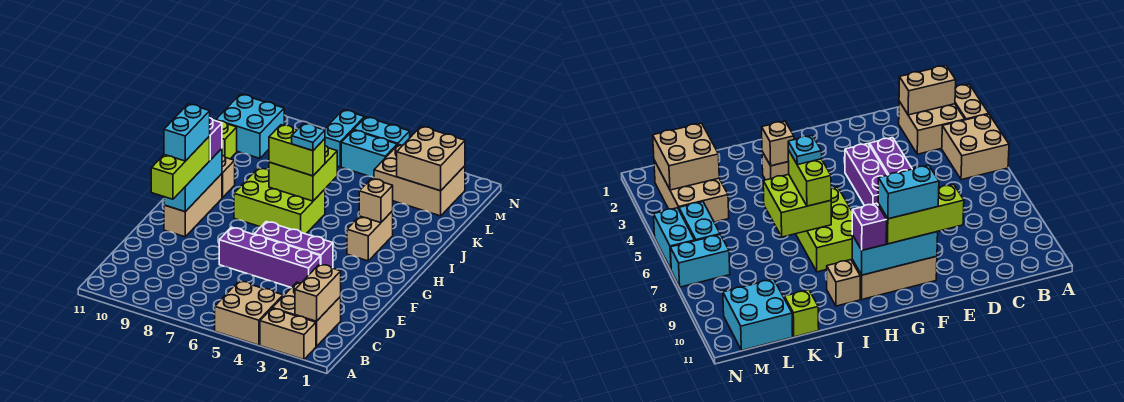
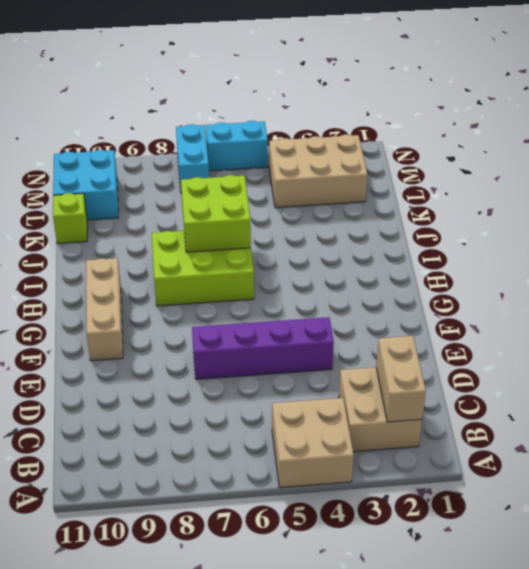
none -> tan 1x2 brick [260,308,316,360]
none -> purple 1x3 brick [254,222,333,268]
none -> tan 1x2 brick [347,211,393,261]

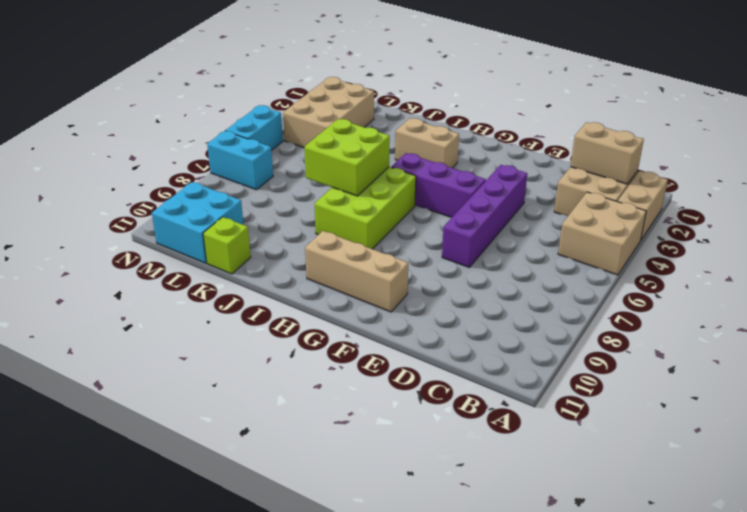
purple 1x3 brick [391,153,486,218] -> purple 1x3 brick turned to [254,222,333,268]
none -> tan 1x1 brick [222,155,235,198]
none -> cyan 1x2 brick [341,130,397,178]
none -> cyan 1x3 brick [164,149,222,212]

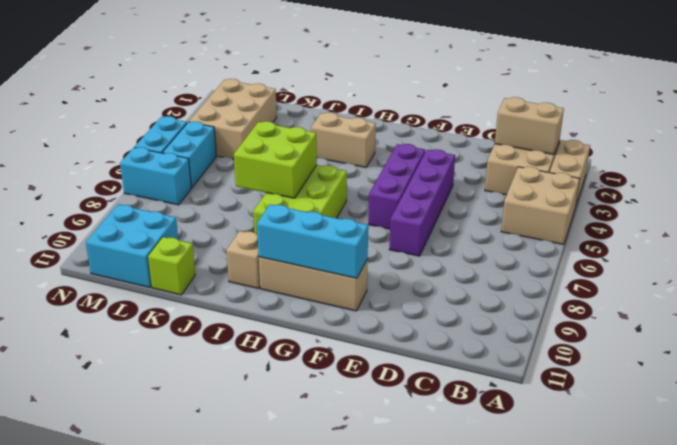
none -> tan 1x1 brick [359,179,393,223]
none -> tan 2x2 brick [397,126,465,191]
none -> lime 1x3 brick [151,136,210,199]

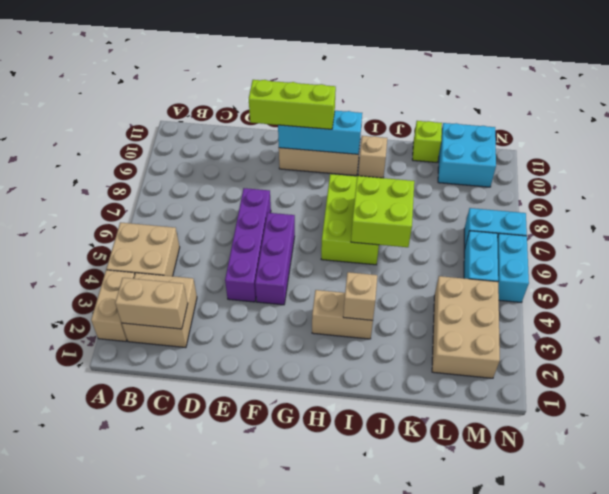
none -> tan 2x2 brick [397,126,465,191]
none -> purple 1x1 brick [210,118,222,160]
none -> lime 1x2 brick [269,125,325,176]

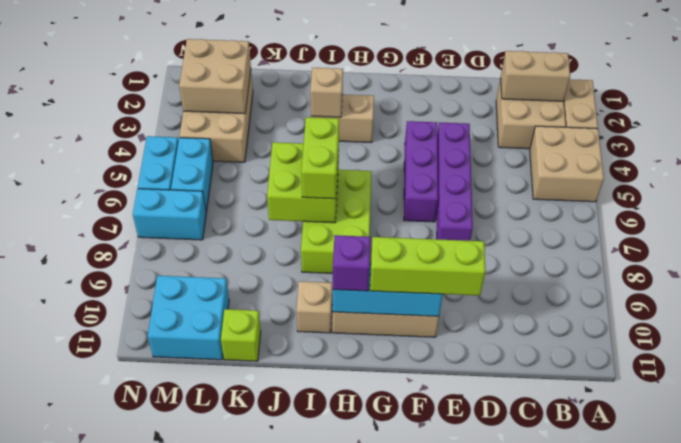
none -> cyan 1x2 brick [164,104,210,161]
none -> cyan 1x1 plate [292,123,325,151]

